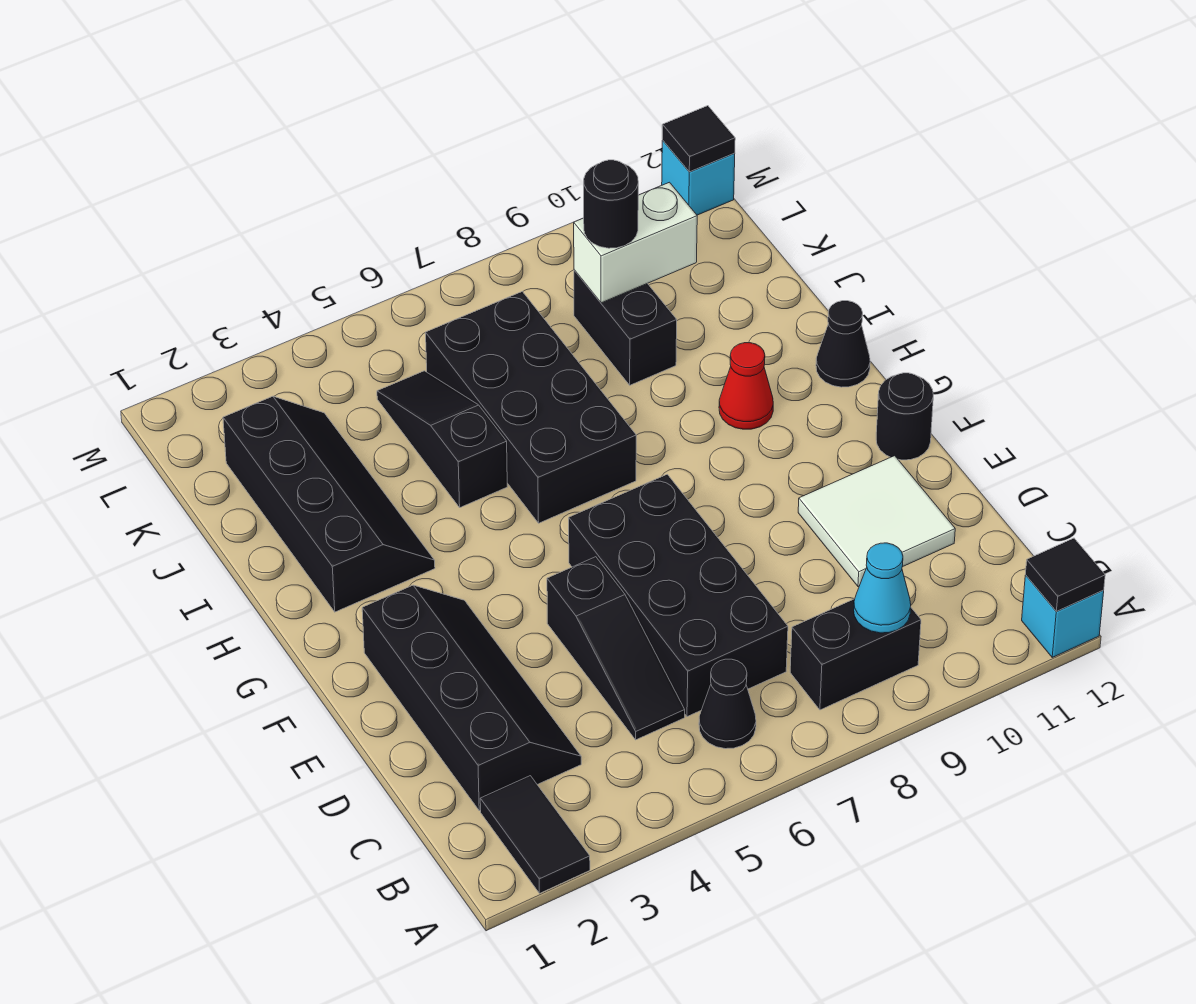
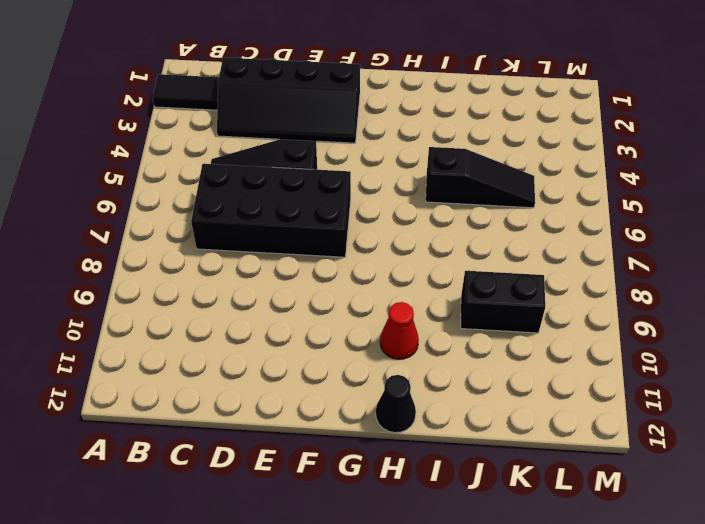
none -> cyan 1x1 brick [1022,575,1104,657]
none -> black 1x1 cone [699,659,756,749]
none -> black 1x2 brick [790,599,921,710]

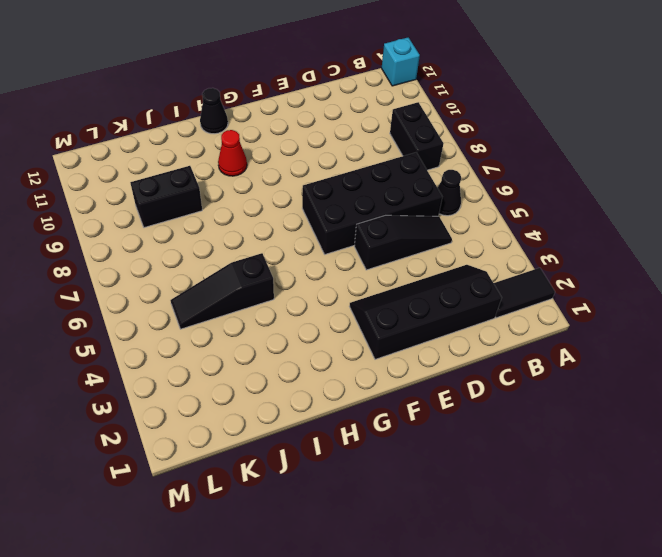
none -> white 2x2 tile [798,456,955,587]
none -> black 1x1 round brick [876,373,933,460]
none -> black 2x4 slope [223,396,435,612]

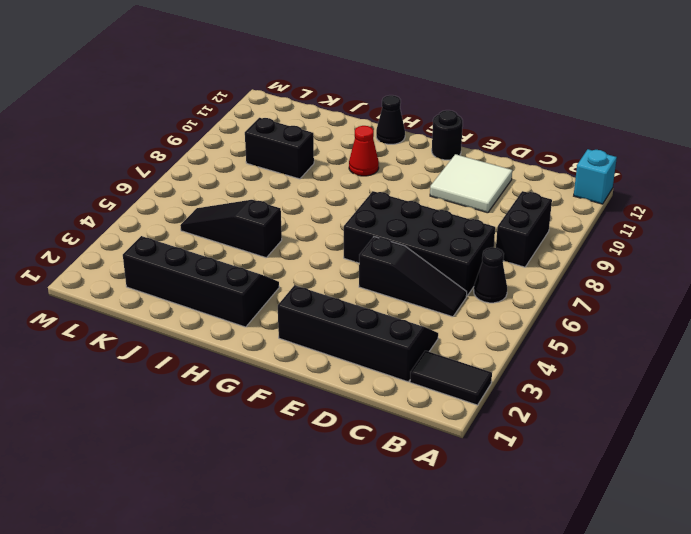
none -> black 2x4 brick [426,291,636,523]
none -> cyan 1x1 brick [662,140,735,215]
none -> black 1x1 tile [1025,538,1105,611]

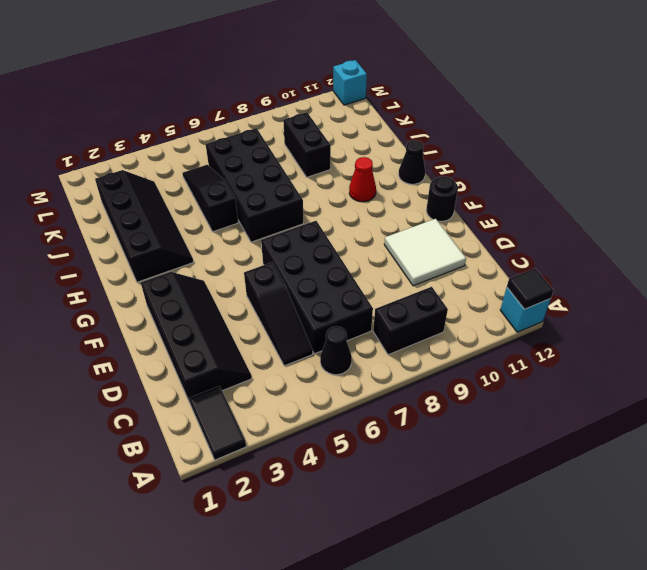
none -> cyan 1x1 cone [854,543,911,633]
none -> white 1x2 brick [574,182,697,303]
none -> black 1x1 tile [662,106,735,172]

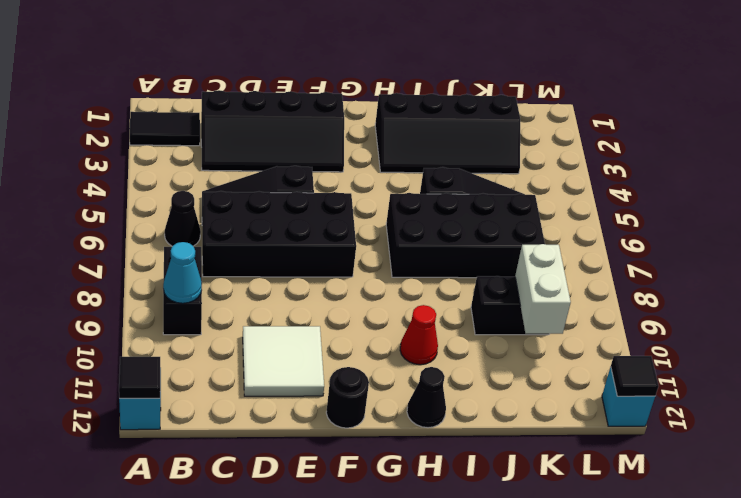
none -> black 1x1 round brick [584,160,638,248]

